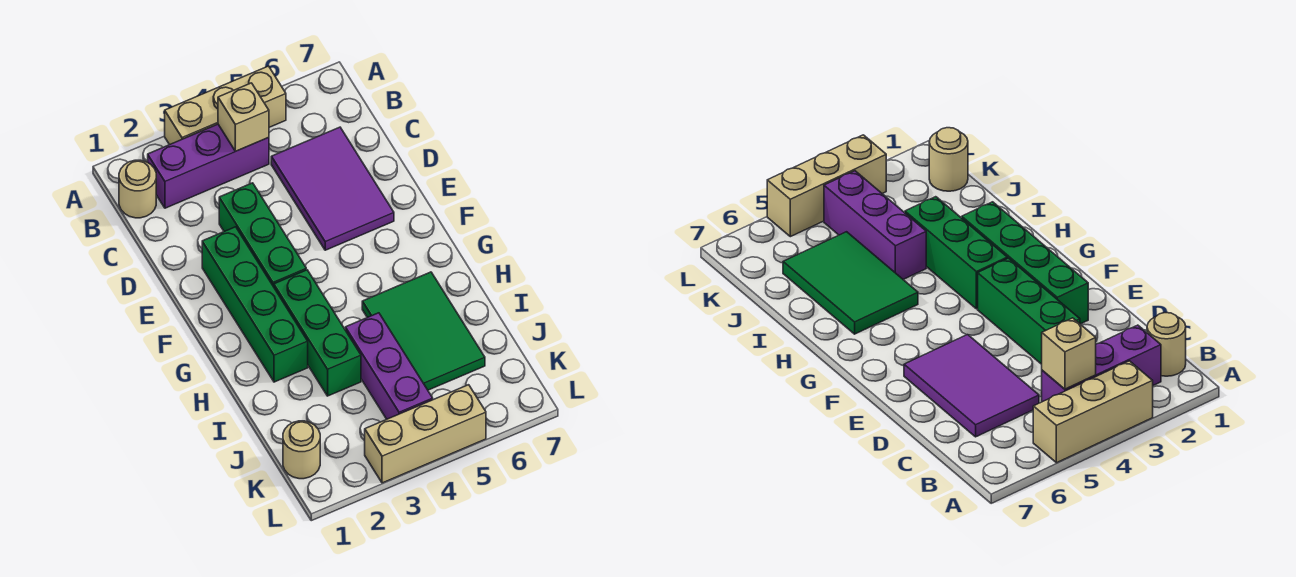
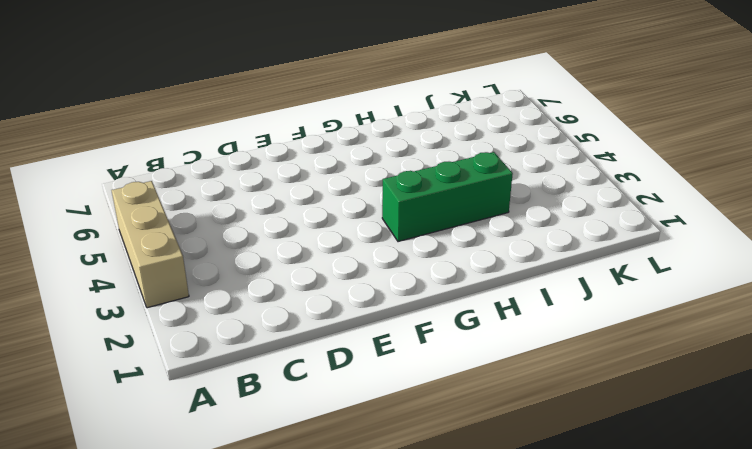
none -> tan 1x1 round brick [119,160,156,218]
none -> purple 1x3 brick [148,124,269,208]
none -> purple 2x3 tile [271,127,394,250]

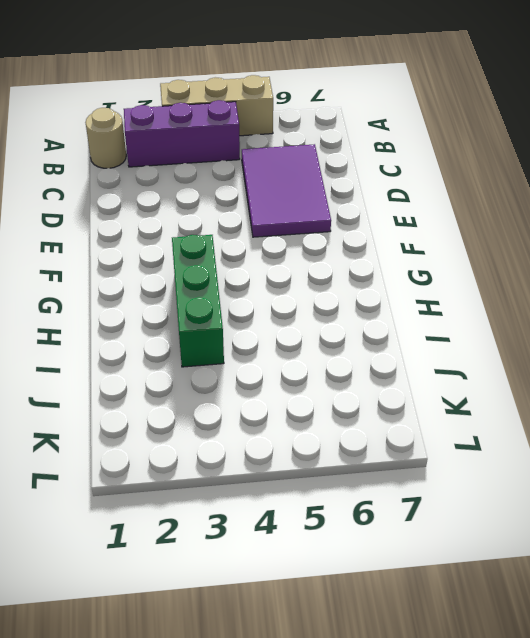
none -> green 1x3 brick [219,183,306,287]
none -> green 1x4 brick [202,227,308,382]
none -> green 2x3 tile [362,272,485,390]

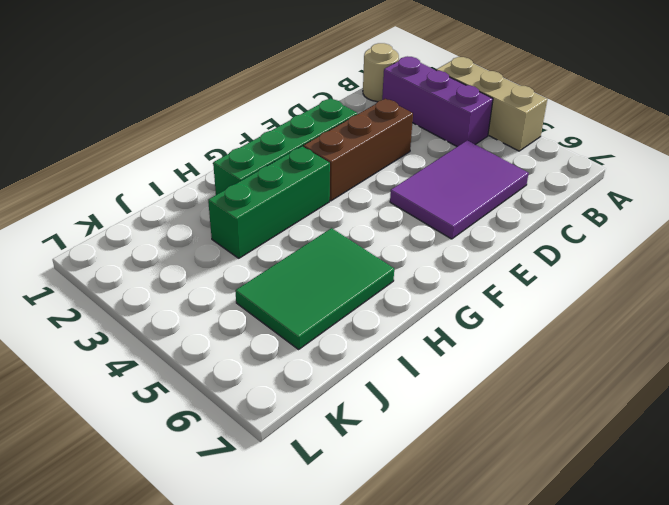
brown 1x3 brick [303,99,413,201] -> green 1x3 brick [219,183,306,287]
none -> purple 1x3 brick [345,313,433,419]
none -> tan 1x1 round brick [283,421,320,479]
none -> tan 1x3 brick [365,385,486,483]

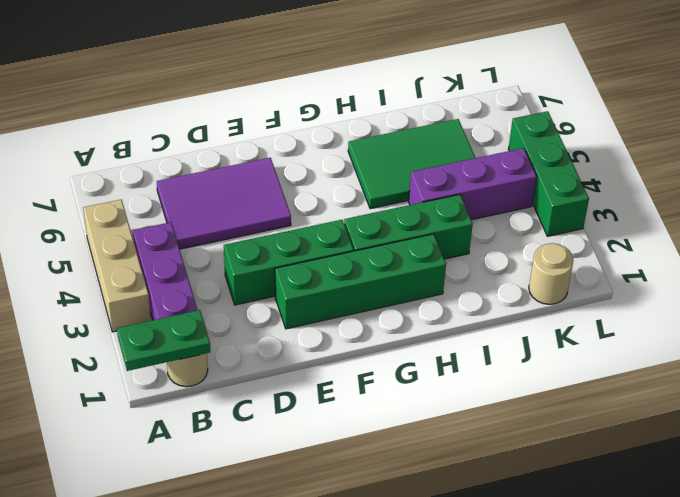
green 1x2 plate [117,310,210,371] -> none
green 1x3 brick [509,111,589,236] -> tan 1x3 brick [365,385,486,483]
none -> tan 1x1 brick [218,83,269,151]

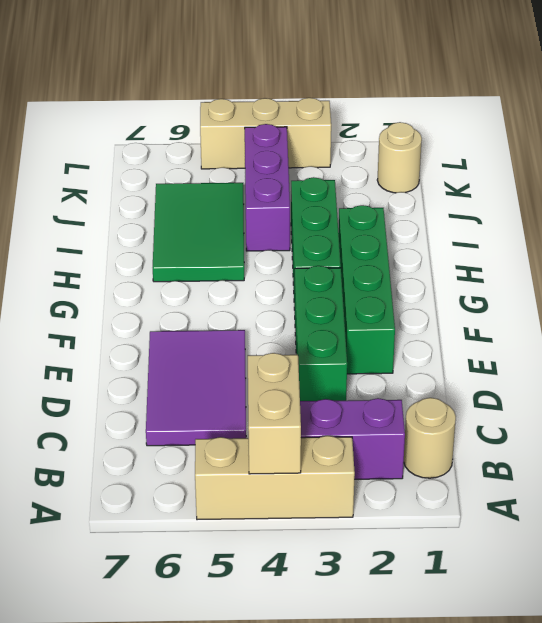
tan 1x2 brick [248,353,301,474] -> tan 1x1 brick [218,83,269,151]

